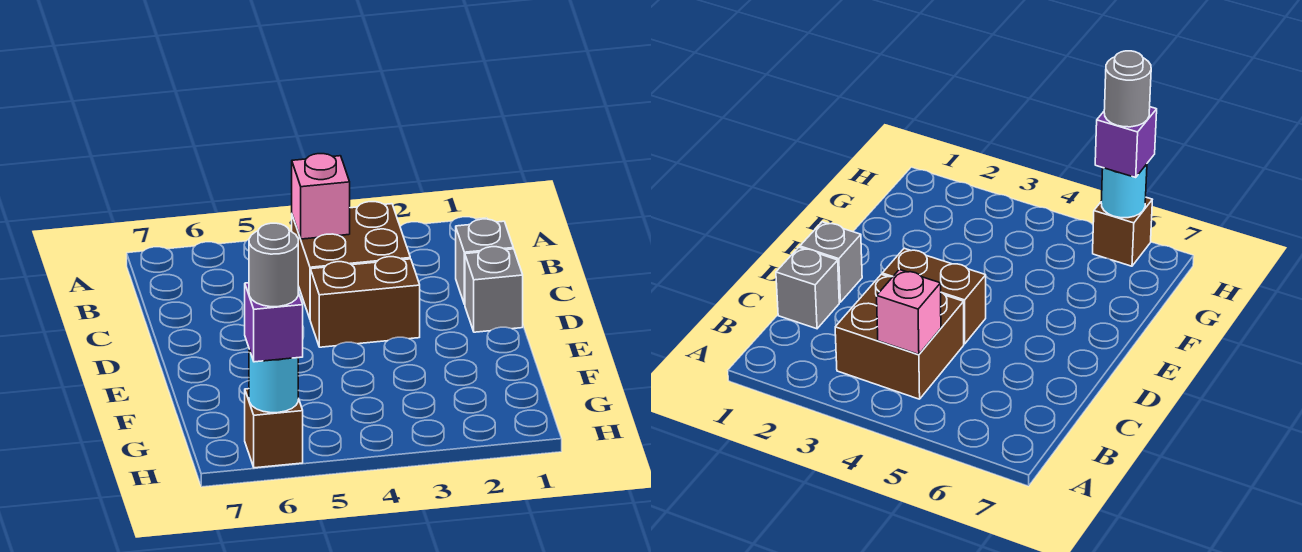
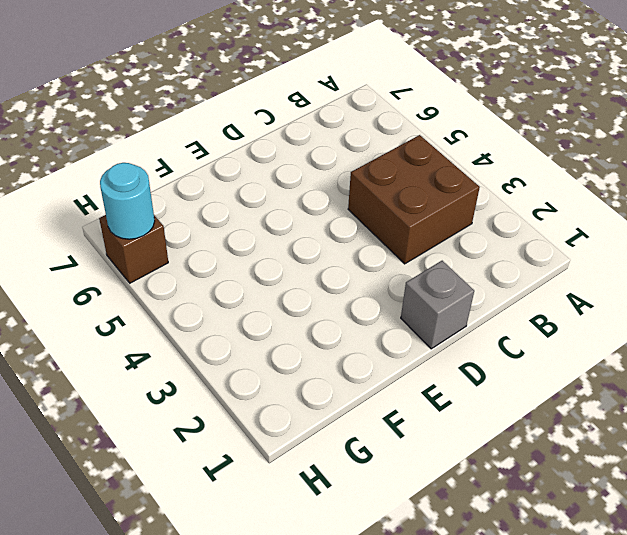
none -> grey 1x1 brick [456,219,513,304]
none -> brown 1x2 brick [310,257,420,347]

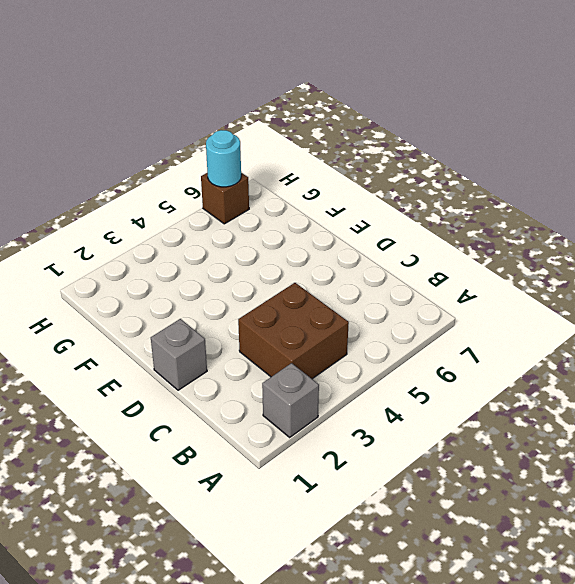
grey 1x1 brick [262,363,319,437] -> grey 1x1 brick moved to [456,219,513,304]
none -> brown 1x2 brick [310,257,420,347]
none -> pink 1x1 brick [292,154,350,239]

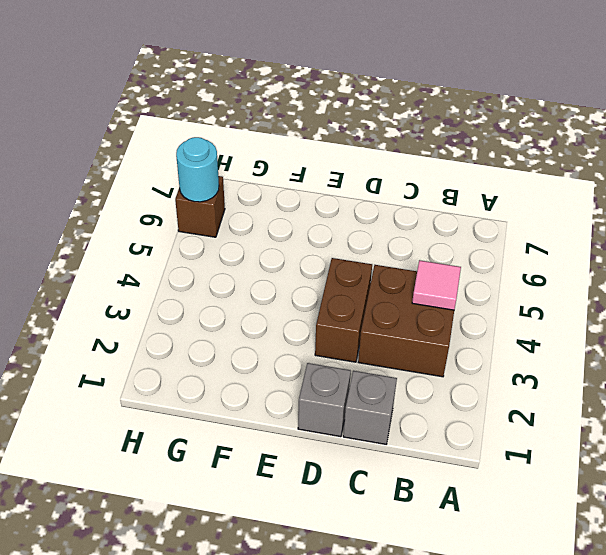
pink 1x1 tile [412,260,461,310] -> pink 1x1 brick [292,154,350,239]
none -> purple 1x1 brick [245,283,303,362]
none -> grey 1x1 round brick [249,223,298,307]

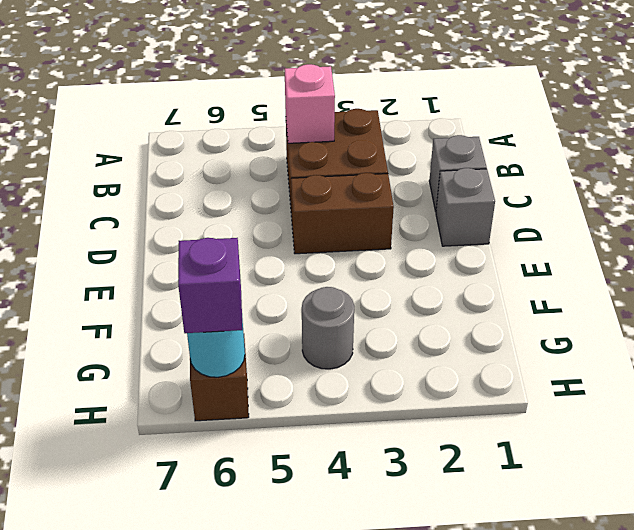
grey 1x1 round brick [302,287,354,369] -> grey 1x1 round brick moved to [249,223,298,307]

